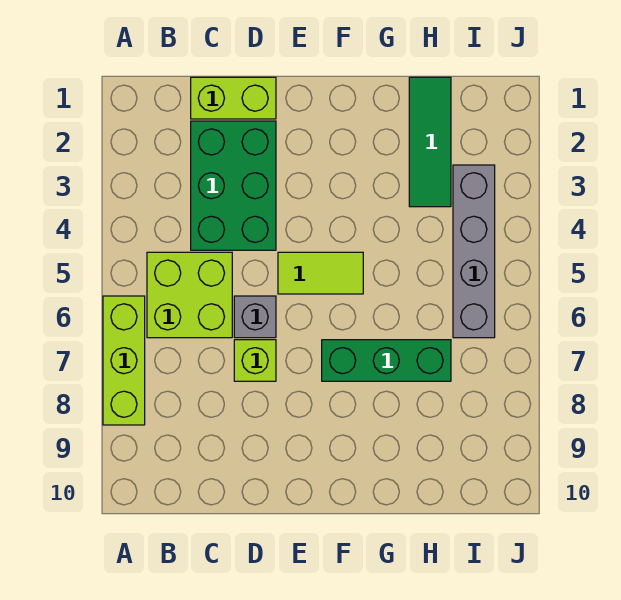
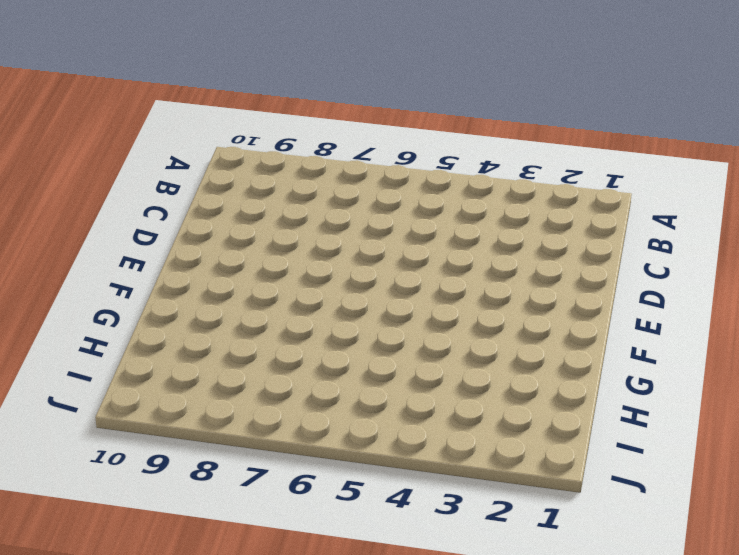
none -> lime 1x3 brick [103,296,145,425]
none -> lime 2x2 brick [147,252,232,338]

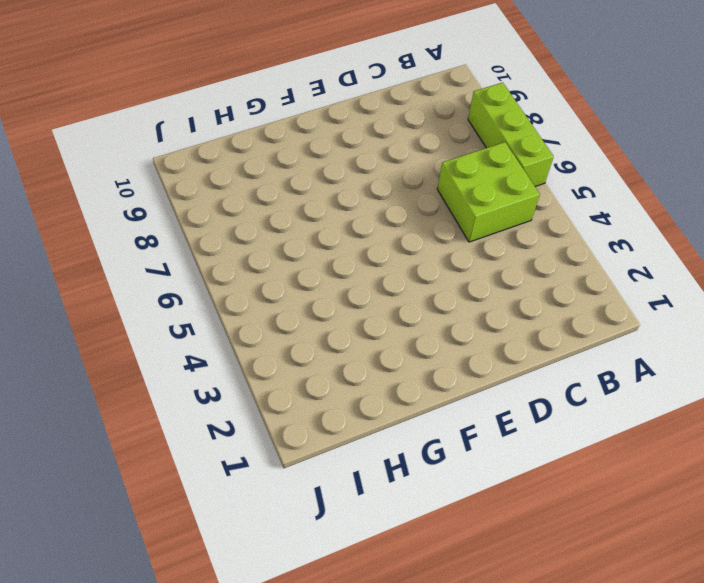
none -> lime 1x2 brick [191,77,276,119]
none -> green 2x3 brick [191,121,276,250]

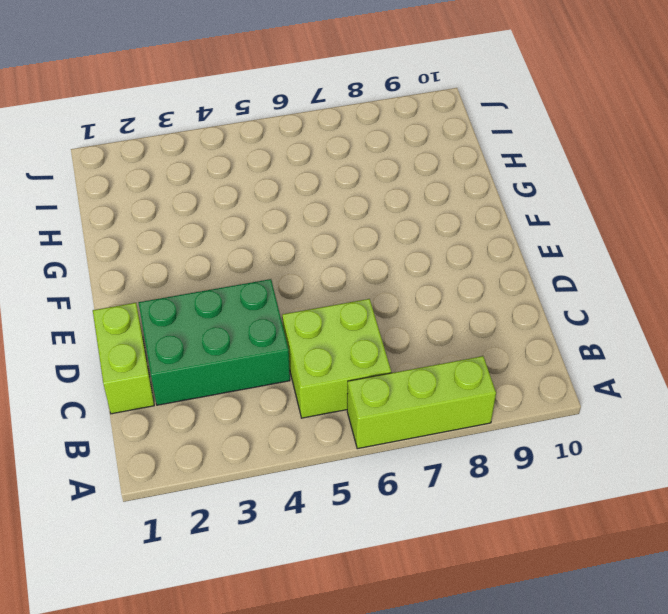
none -> grey 1x1 brick [234,296,276,338]
none -> lime 1x1 brick [234,340,276,381]

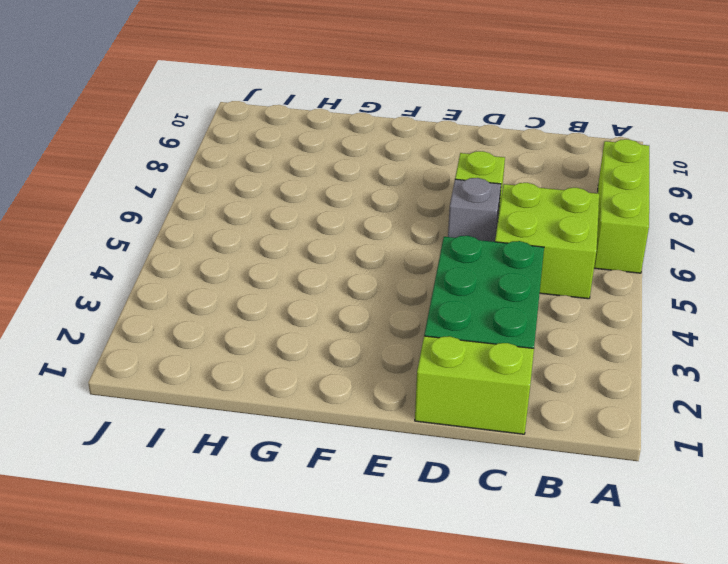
none -> lime 1x2 tile [278,252,363,294]
none -> green 1x3 brick [322,340,451,381]

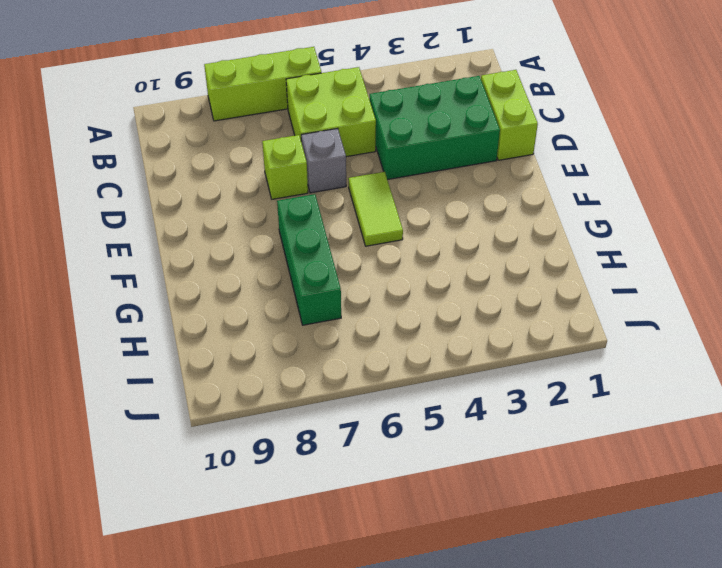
none -> green 1x3 tile [409,77,451,207]
none -> grey 1x4 brick [453,165,495,338]

